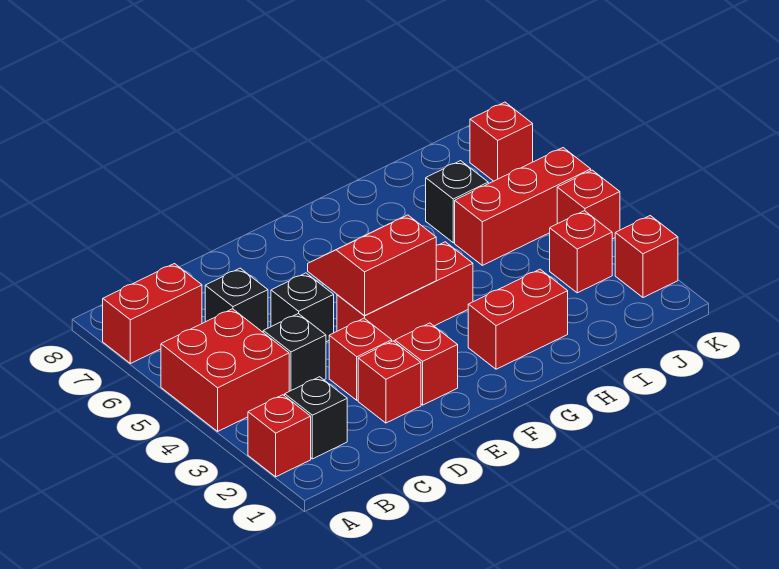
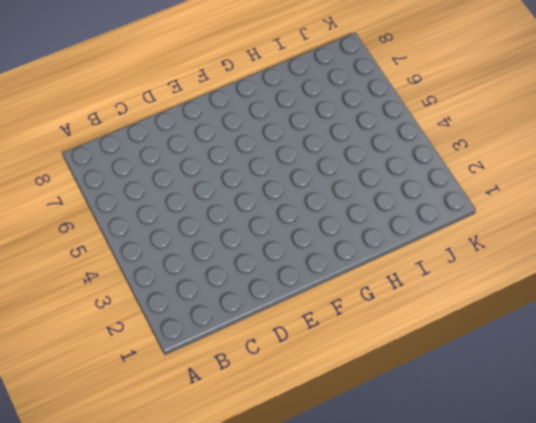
none -> red 1x1 brick [248,395,311,477]
none -> red 2x2 brick [161,309,289,431]
none -> red 1x2 brick [103,264,202,364]

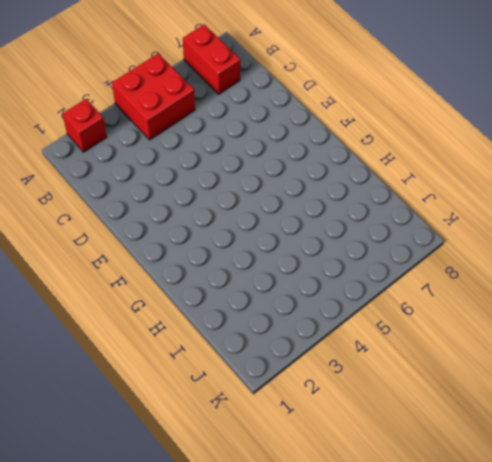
none -> black 1x1 brick [285,377,347,459]
none -> black 1x1 brick [263,314,326,391]
none -> black 1x1 brick [205,268,268,332]

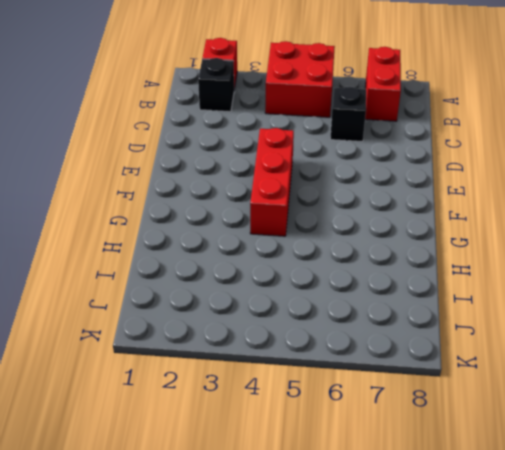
none -> black 1x1 brick [263,314,326,391]
none -> red 1x1 brick [358,341,421,423]
none -> red 1x1 brick [329,318,392,400]

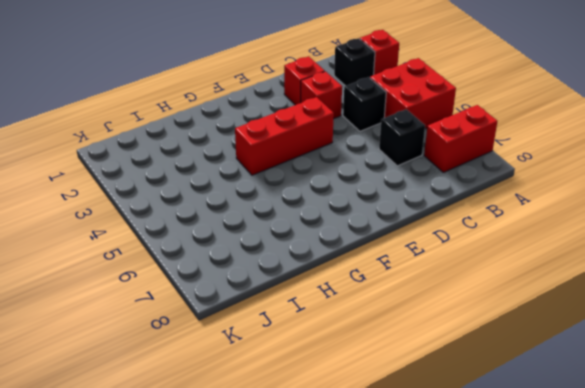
none -> black 1x1 brick [271,273,334,342]
none -> red 1x1 brick [395,323,458,405]
none -> red 1x2 brick [468,269,568,369]

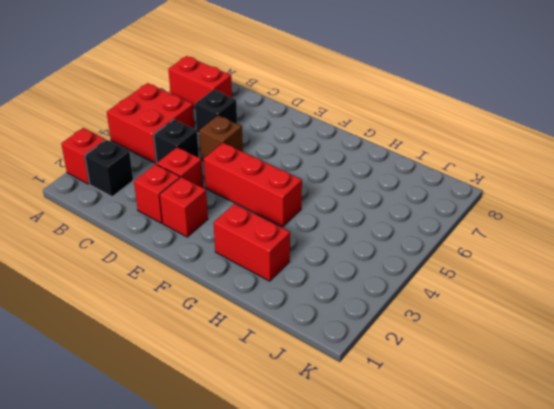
brown 1x1 brick [199,115,243,161] -> black 1x1 brick [271,273,334,342]
none -> red 1x3 brick [455,148,591,265]
none -> black 1x1 brick [426,161,488,243]
none -> red 1x1 brick [550,211,612,293]

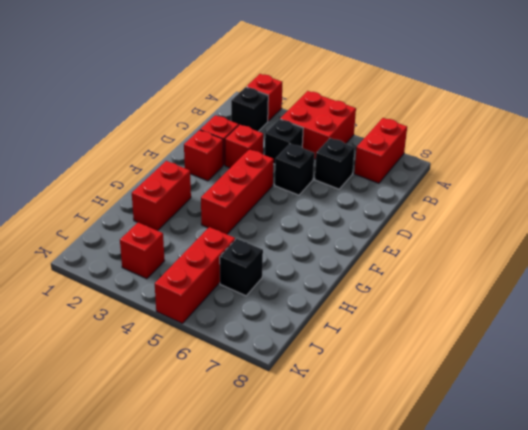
none -> red 1x1 brick [615,216,678,298]
none -> red 1x1 brick [557,170,620,239]
none -> red 1x1 brick [470,102,533,181]

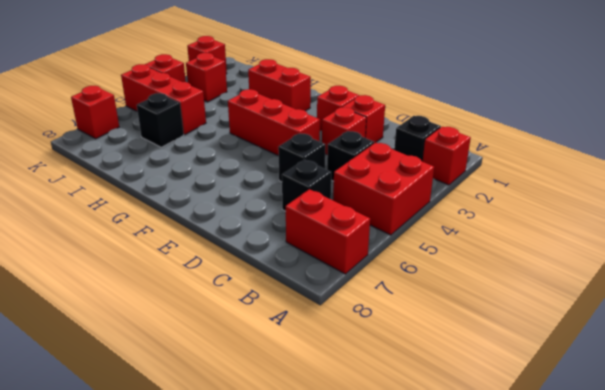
none -> red 2x2 slope [308,215,436,316]

